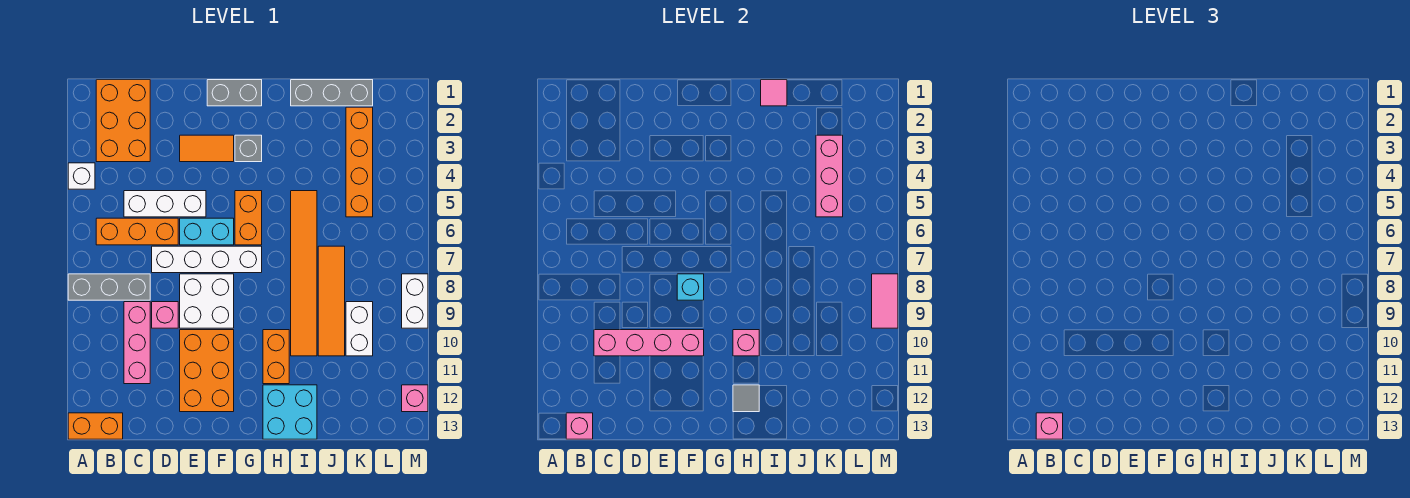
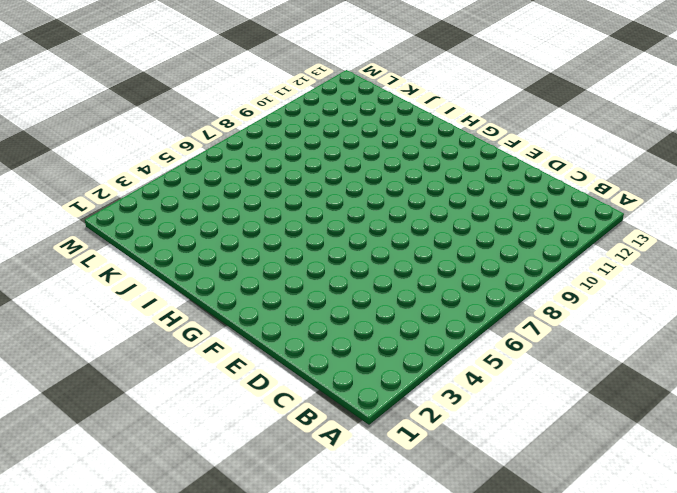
none -> white 1x1 brick [68,163,95,189]
none -> grey 1x3 brick [68,274,150,300]
none -> orange 1x2 brick [68,413,123,439]
none -> orange 2x3 brick [96,80,150,162]

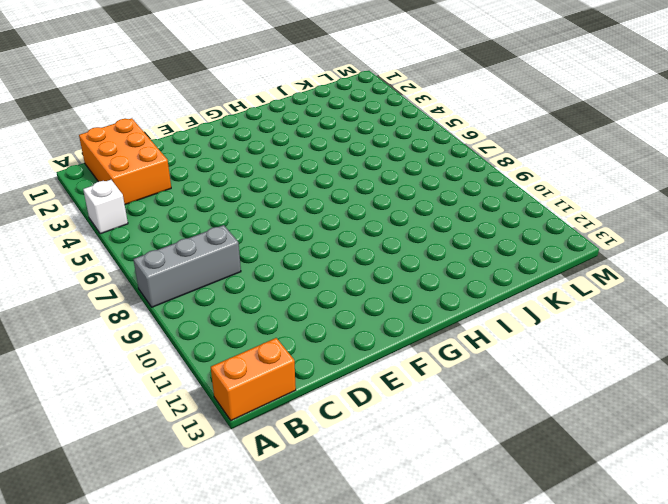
none -> orange 1x3 brick [96,218,178,245]
none -> white 1x3 brick [124,191,206,217]
none -> pink 1x3 brick [124,302,150,384]
none -> white 1x4 brick [152,246,262,273]

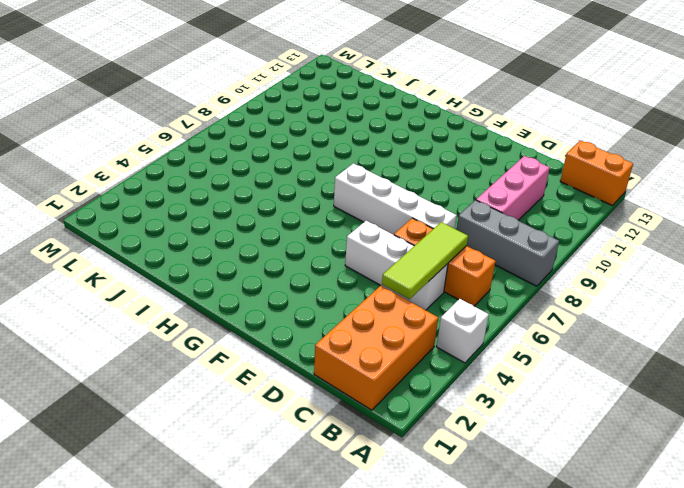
lime 1x3 tile [382,222,468,299] -> none
none -> pink 1x1 brick [152,302,178,328]
none -> orange 1x2 tile [180,135,234,162]
none -> cyan 1x2 brick [180,218,234,245]
none -> white 2x2 brick [180,274,234,328]

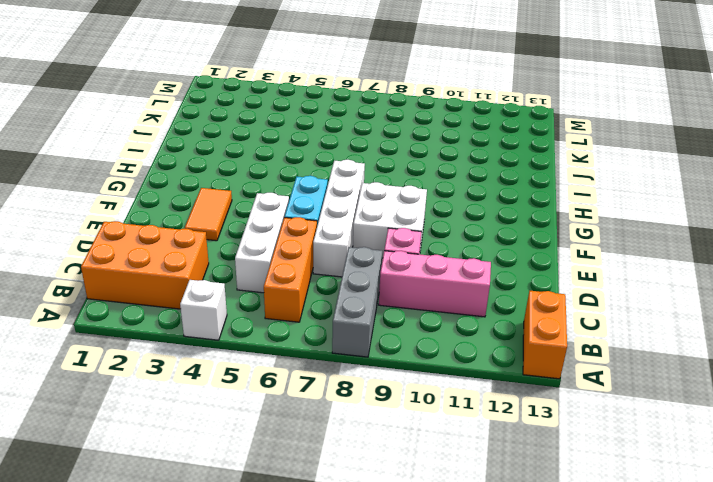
none -> orange 2x3 brick [180,330,234,412]
none -> grey 1x2 brick [207,80,262,106]
none -> grey 1x1 brick [235,135,262,162]
none -> orange 1x2 brick [235,191,262,245]

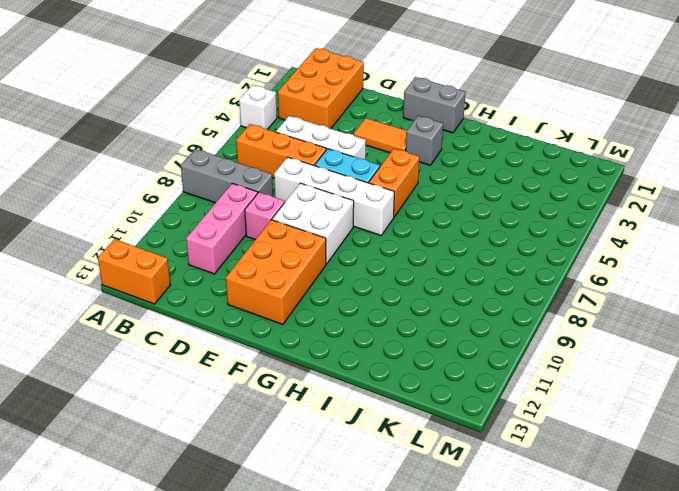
none -> orange 1x2 brick [263,330,289,384]
none -> cyan 2x2 brick [263,385,317,439]
none -> grey 1x3 brick [291,80,373,106]
none -> orange 1x6 tile [291,191,317,356]

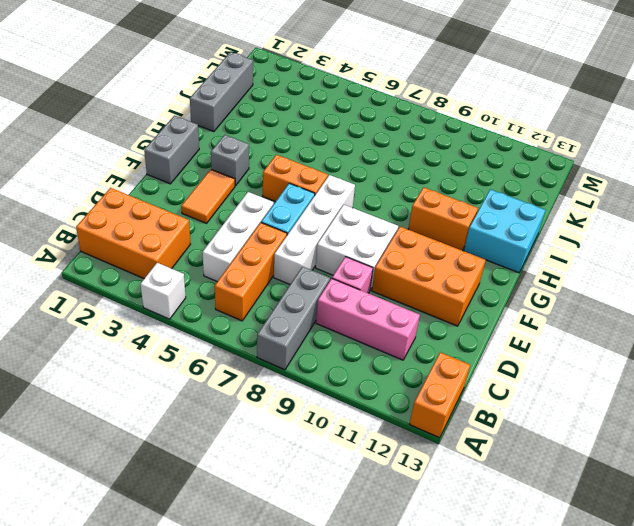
none -> orange 1x6 tile [291,191,317,356]
none -> orange 1x4 tile [318,246,345,356]
none -> orange 1x4 brick [346,107,373,217]
none -> white 1x2 brick [346,302,373,356]

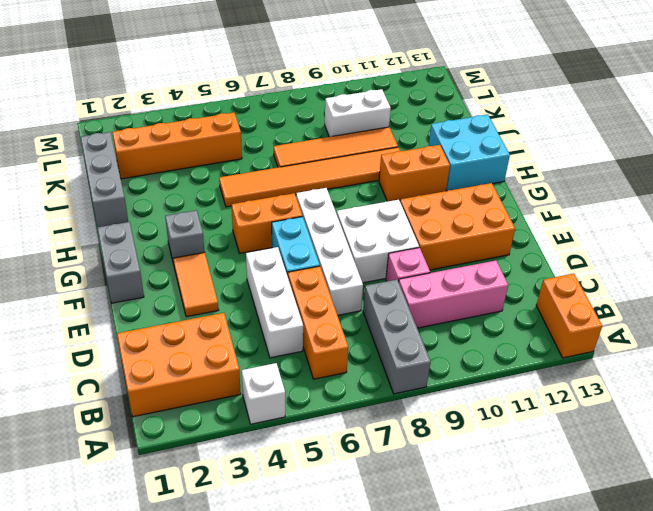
none -> white 1x2 brick [402,274,428,328]
none -> pink 1x1 brick [402,385,428,412]
none -> pink 1x1 brick [566,413,593,439]
none -> pink 1x4 brick [594,330,704,356]

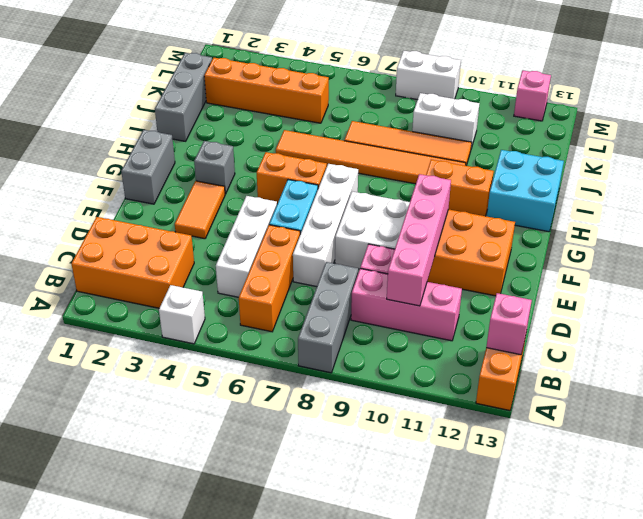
none -> cyan 1x1 brick [677,274,704,300]
none -> pink 1x1 brick [733,330,759,356]
none -> grey 1x1 tile [733,385,759,412]
none -> pink 1x1 tile [761,80,787,106]

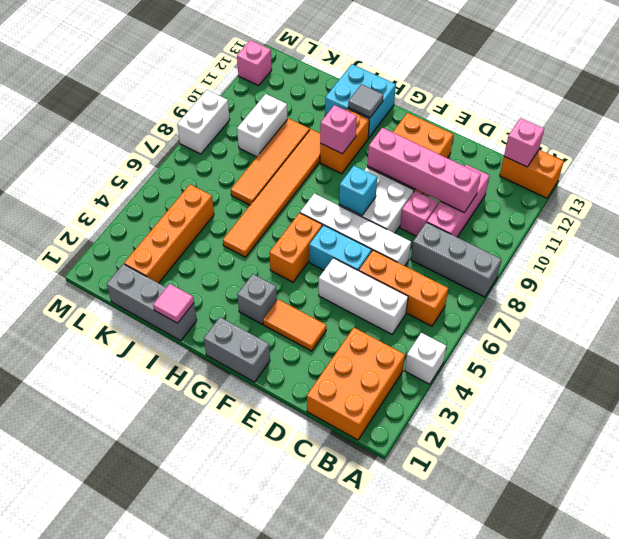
none -> pink 1x3 brick [816,135,843,217]
none -> pink 1x2 tile [872,274,898,328]
none -> pink 1x1 brick [1036,413,1063,439]

